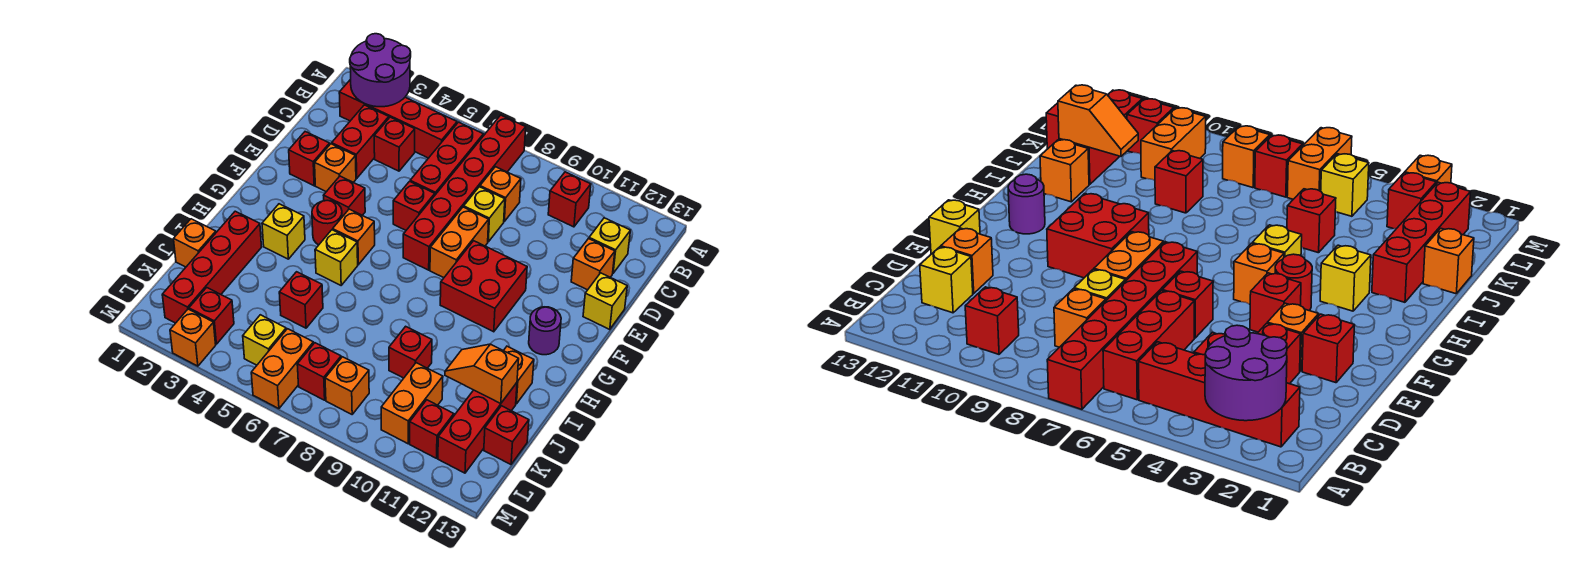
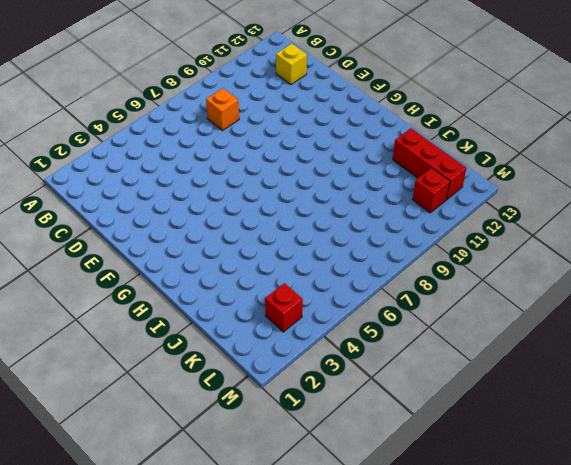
none -> red 1x6 brick [403,115,526,270]
none -> red 1x4 brick [339,79,457,158]
none -> red 1x3 brick [410,122,483,195]
none -> red 1x1 brick [548,172,591,227]

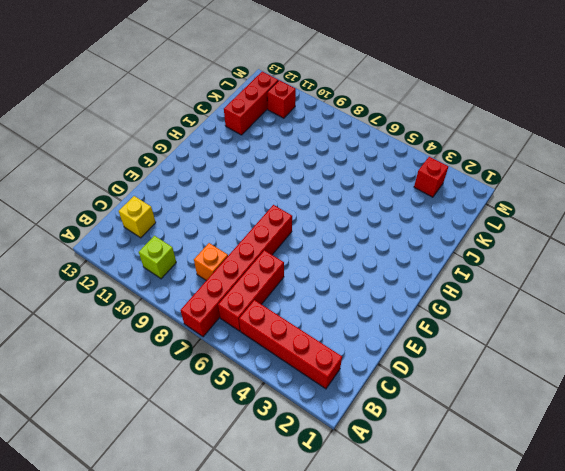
lime 1x1 brick [139,236,176,279] -> red 1x1 brick [548,172,591,227]
none -> red 1x2 brick [332,105,389,178]
none -> red 1x1 brick [374,117,415,171]
none -> yellow 1x1 brick [464,187,505,242]
none -> orange 1x1 brick [571,239,615,290]

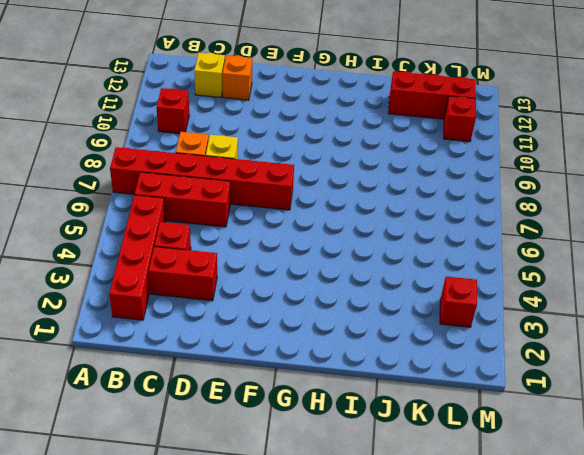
none -> red 1x1 brick [289,132,330,186]
none -> orange 1x1 brick [315,144,356,192]
none -> red 1x1 brick [393,181,435,230]
none -> orange 1x2 brick [430,207,489,278]

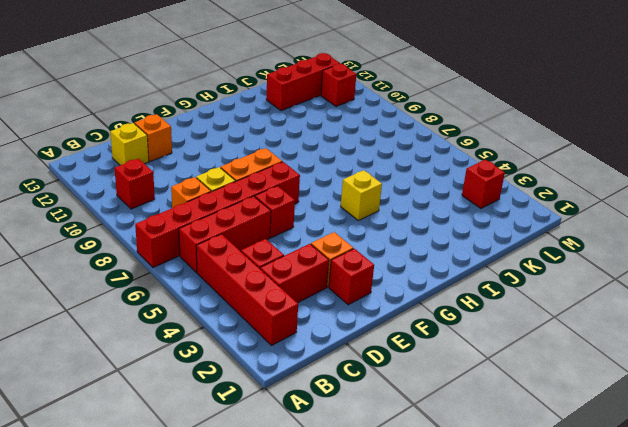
none -> yellow 1x1 brick [583,273,627,329]
none -> red 1x1 brick [324,176,365,217]
none -> red 2x2 brick [440,241,527,332]
none -> red 1x1 round brick [312,200,342,245]

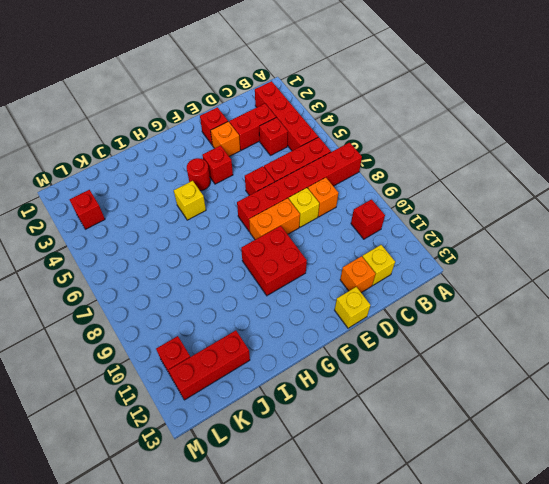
none -> orange 1x1 brick [333,209,375,265]
none -> purple 1x1 round brick [529,307,561,355]
none -> yellow 1x1 brick [262,204,305,259]
none -> red 1x4 brick [162,211,261,323]

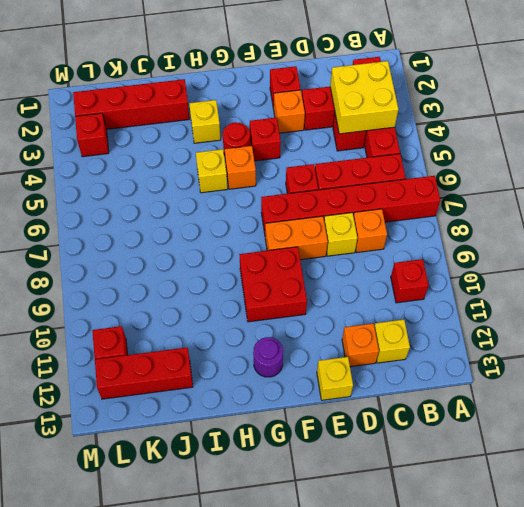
yellow 2x2 brick [330,61,398,134] -> purple 2x2 round brick [350,34,411,107]
none -> orange 1x1 brick [504,346,534,404]
none -> orange 1x1 brick [174,219,216,267]
none -> red 1x1 brick [279,272,323,328]
none -> red 1x1 brick [389,326,432,378]

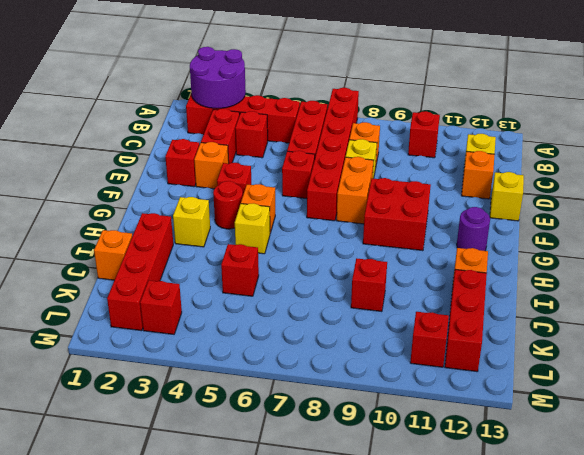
none -> orange 1x2 brick [381,363,443,444]
none -> red 1x1 brick [484,406,529,464]
none -> yellow 1x1 brick [243,315,286,365]
none -> orange 1x2 brick [251,329,314,409]

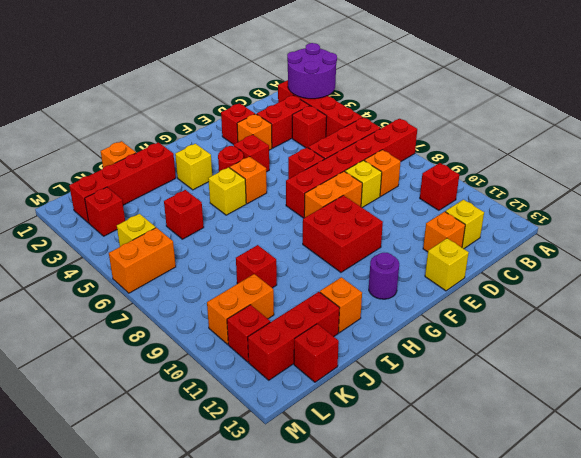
none -> red 1x1 brick [297,343,341,400]
none -> orange 1x1 brick [325,357,369,414]
none -> orange 1x1 brick [170,309,216,366]
none -> orange 1x2 slope [445,344,519,404]

